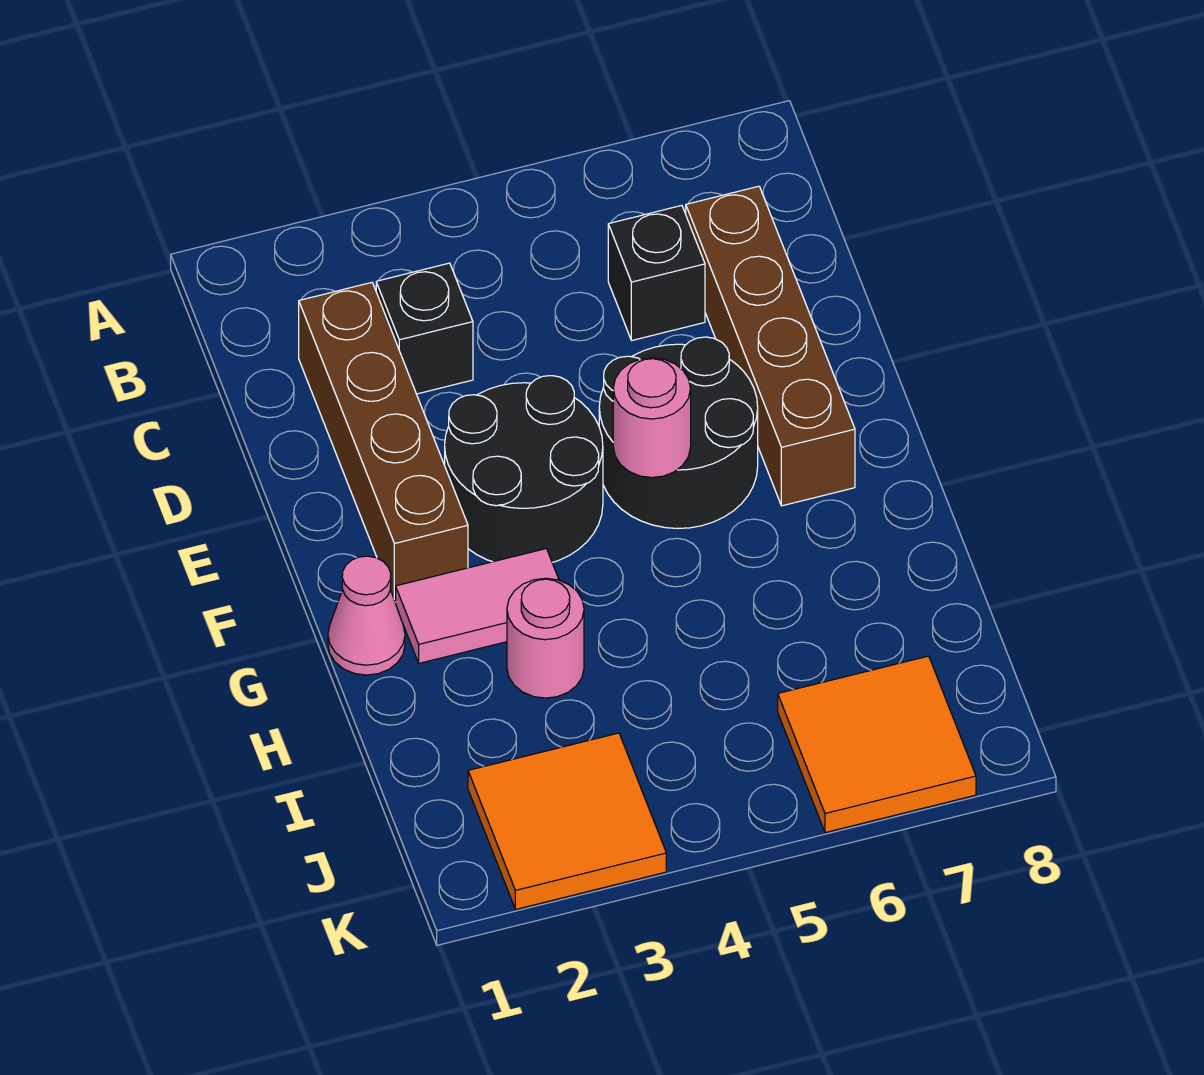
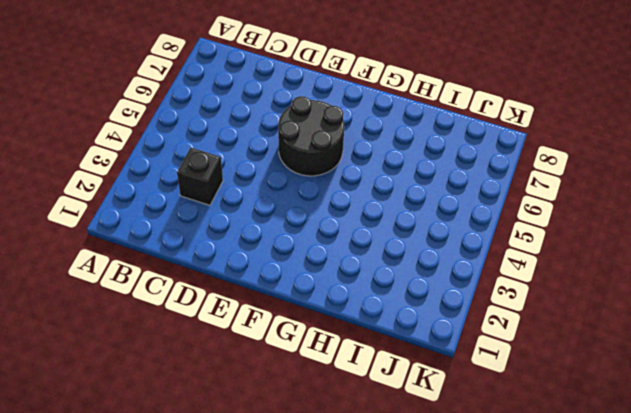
none -> brown 1x4 brick [299,283,468,602]
none -> black 1x1 brick [608,205,705,340]
none -> brown 1x4 brick [686,186,855,506]

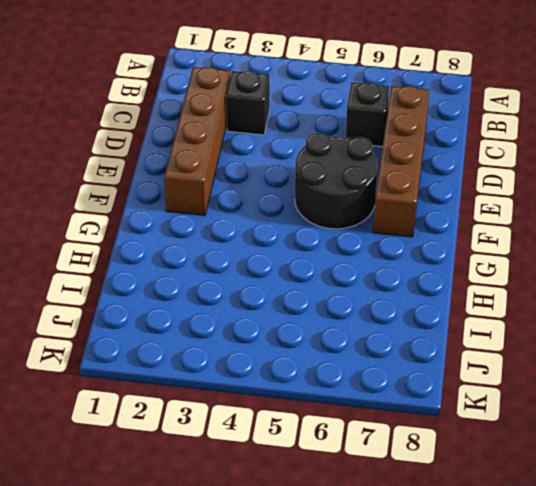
none -> black 2x2 round brick [445,376,603,562]
none -> pink 1x1 cone [328,556,405,675]
none -> pink 1x2 tile [396,549,559,663]

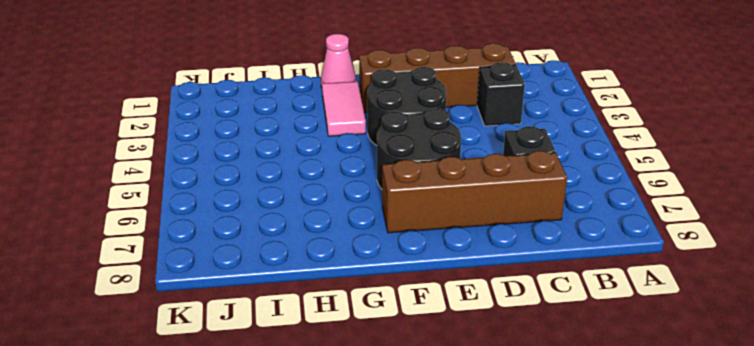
none -> pink 1x1 round brick [507,578,584,698]
none -> orange 2x2 tile [468,733,666,909]
none -> orange 2x2 tile [778,656,976,833]

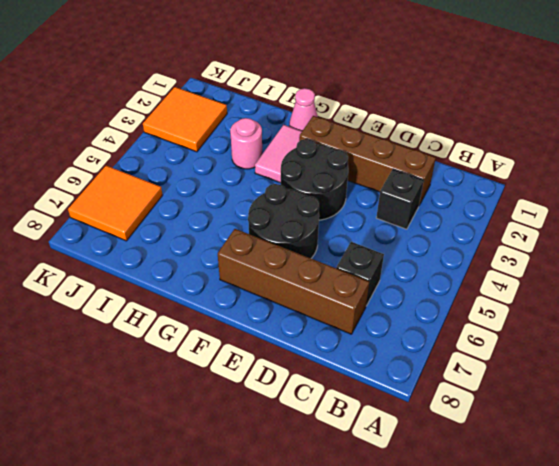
none -> pink 1x1 round brick [613,358,691,478]

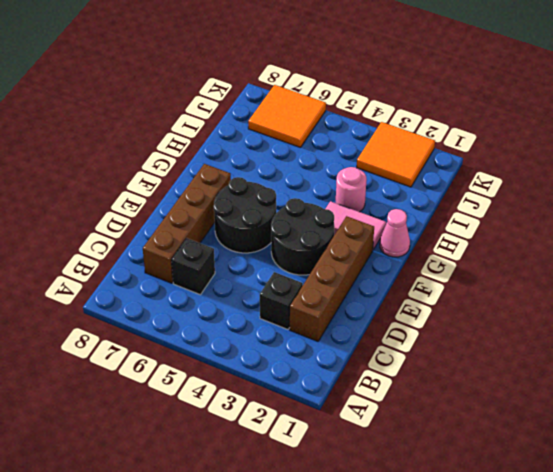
none -> pink 1x1 round brick [613,358,691,478]

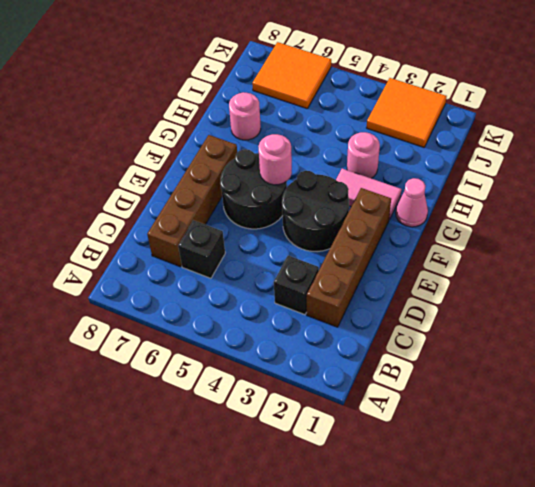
pink 1x1 round brick [229,92,261,140] -> none

